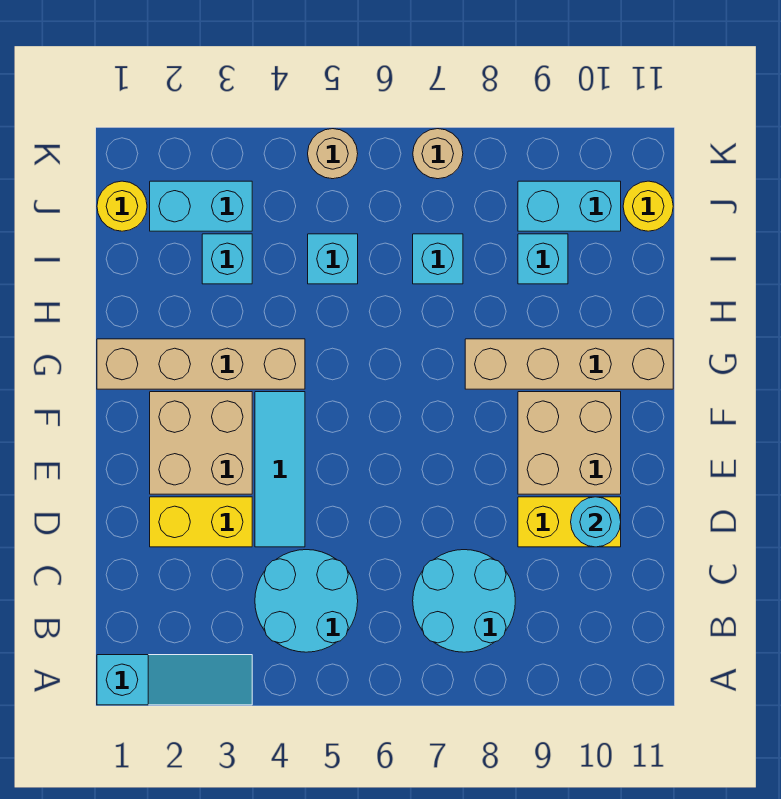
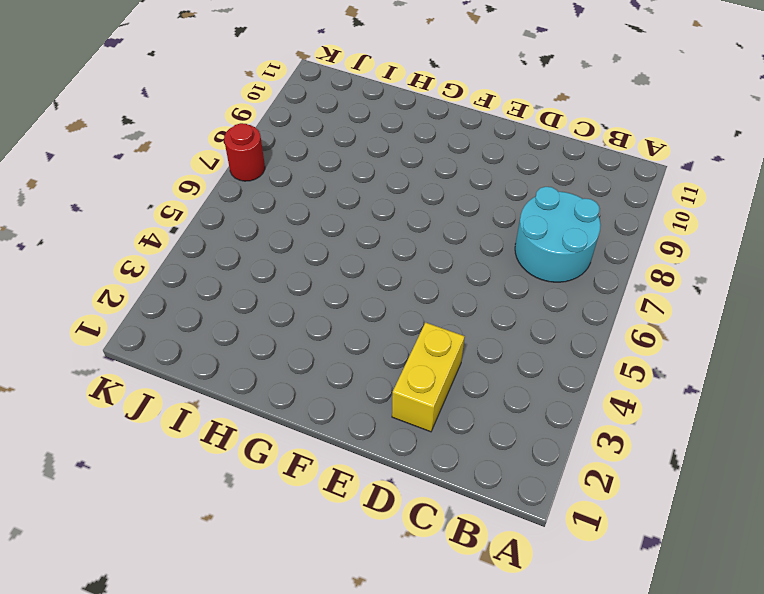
red 1x1 round brick [224,123,265,181] -> tan 1x1 round brick [413,129,463,179]
none -> cyan 1x3 slope [97,655,252,705]
none -> cyan 2x2 round brick [255,550,358,652]
none -> cyan 1x3 tile [255,392,305,547]

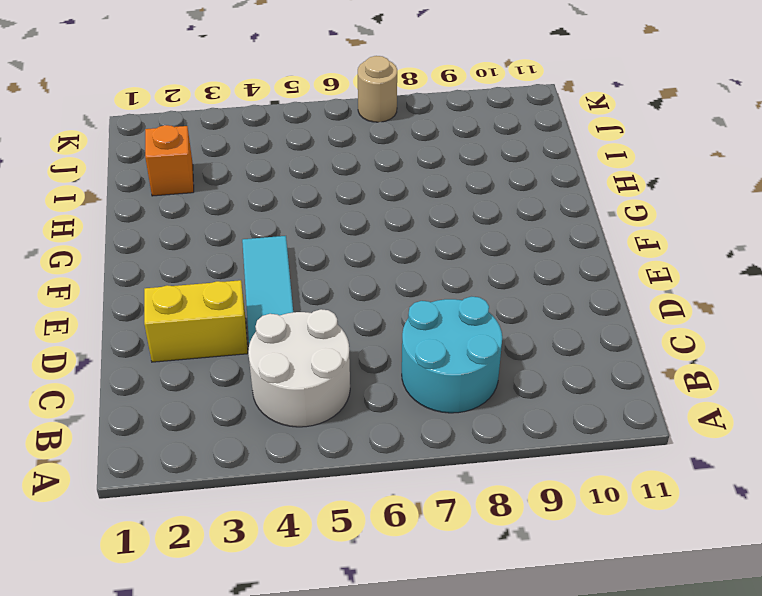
white 2x2 round brick [248,309,350,427] -> cyan 2x2 round brick [255,550,358,652]
orange 1x1 brick [145,125,194,196] -> none
none -> cyan 1x3 slope [97,655,252,705]
none -> yellow 1x2 brick [518,497,621,547]
none -> tan 2x2 brick [150,392,252,494]

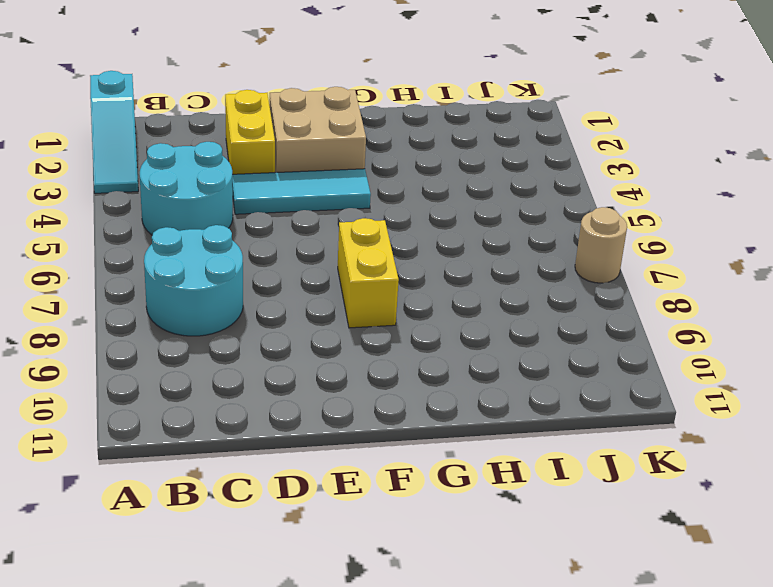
yellow 1x2 brick [338,218,399,328] -> yellow 1x2 brick moved to [518,497,621,547]
none -> tan 2x2 brick [518,392,621,494]
none -> tan 1x4 brick [97,339,305,389]
none -> tan 1x4 brick [465,339,673,389]

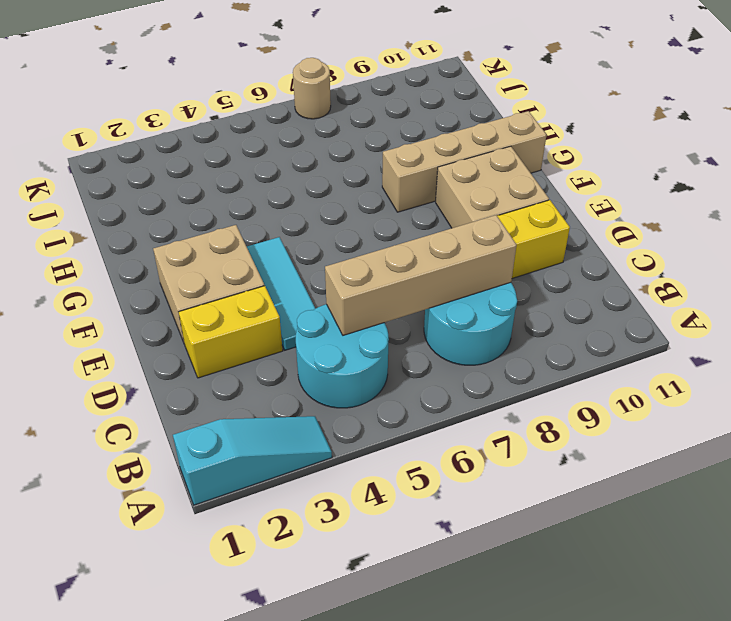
tan 1x4 brick [325,215,517,335] -> tan 1x4 brick moved to [97,339,305,389]
none -> cyan 1x1 brick [202,234,252,284]
none -> cyan 1x1 brick [308,234,358,284]
none -> cyan 1x1 brick [413,234,463,284]

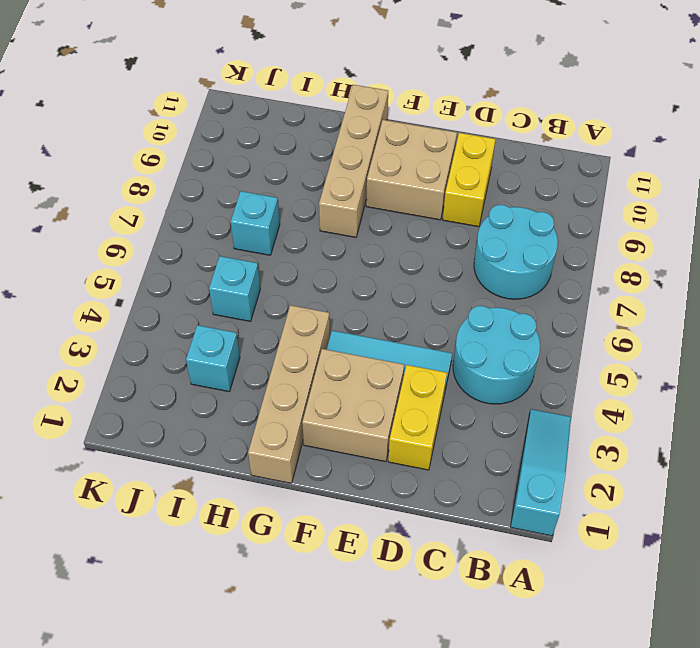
none -> cyan 1x1 brick [518,234,568,284]
none -> yellow 1x1 round brick [97,181,147,231]
none -> cyan 1x2 brick [150,181,252,231]

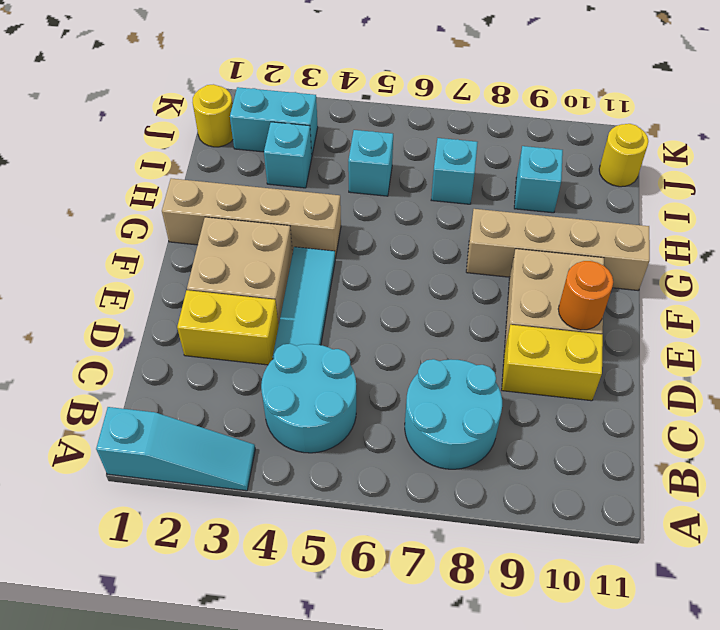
orange 1x1 round brick [558,261,613,330] -> none
none -> cyan 1x2 brick [518,181,621,231]
none -> tan 1x1 round brick [308,129,358,179]
none -> tan 1x1 round brick [413,129,463,179]

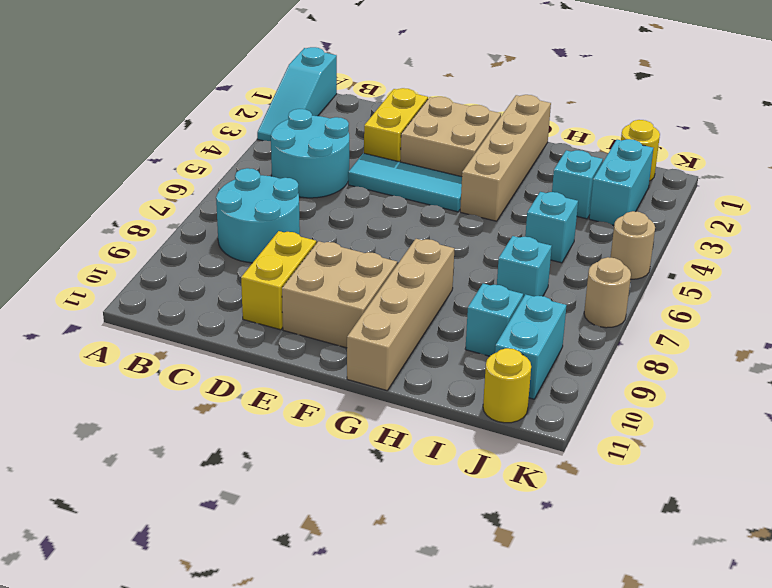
none -> cyan 1x1 round brick [571,497,621,547]

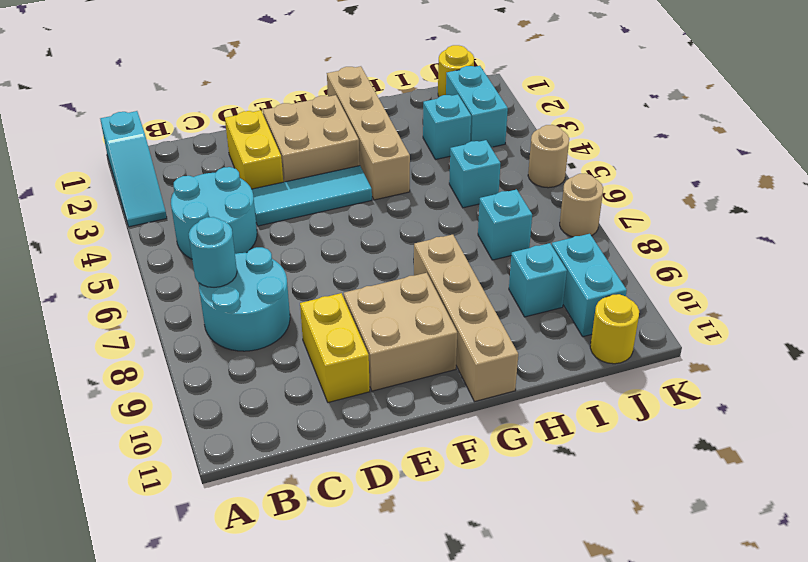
cyan 1x1 round brick [189,217,237,287] -> cyan 1x1 round brick moved to [571,497,621,547]

